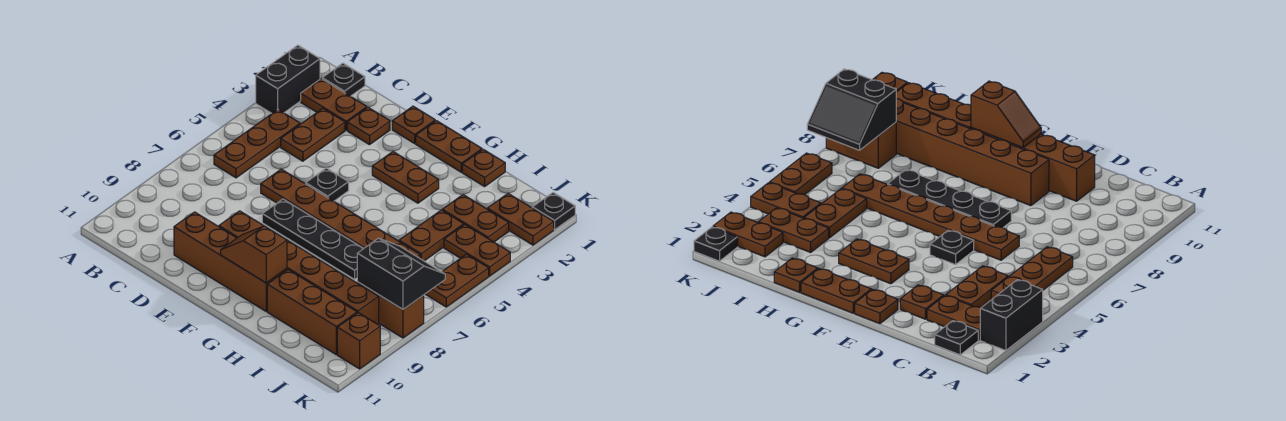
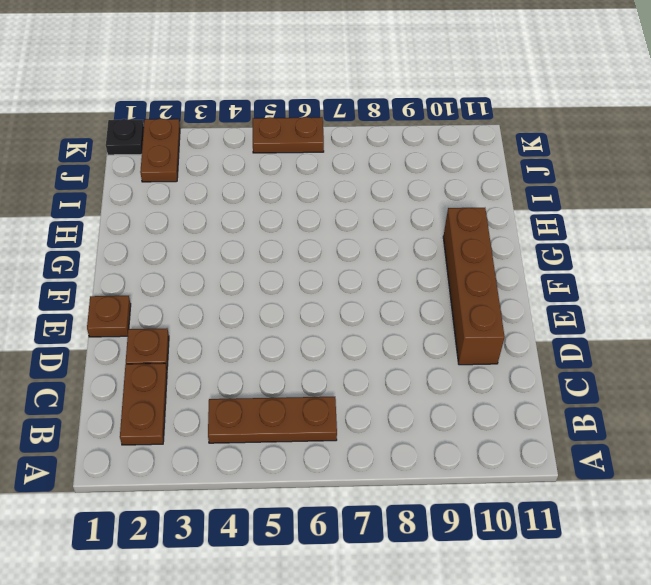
none -> black 1x2 brick [256,45,320,113]
none -> black 1x1 plate [322,63,365,96]
none -> brown 1x2 plate [281,109,345,161]

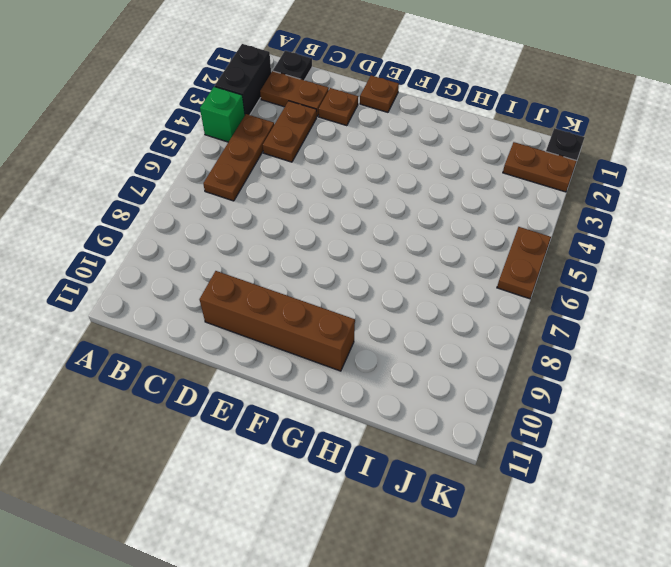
green 1x1 brick [200,87,245,142] -> none
none -> brown 1x6 plate [261,169,420,258]
none -> black 1x1 plate [306,168,349,201]
none -> black 1x4 plate [262,199,364,279]

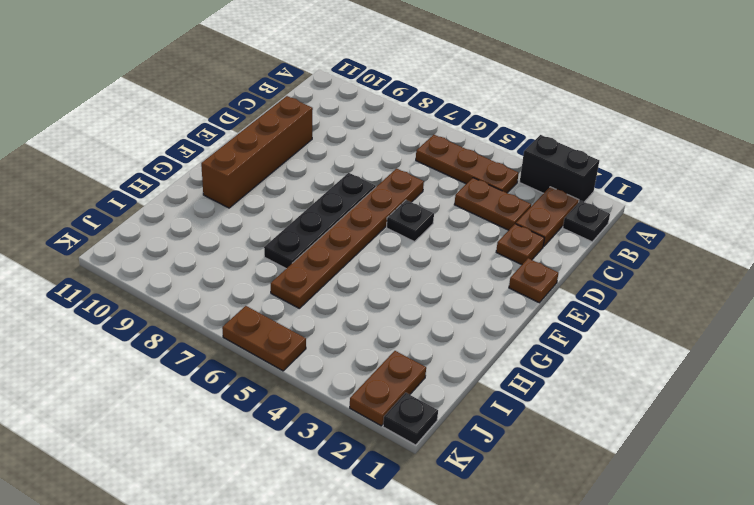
none -> brown 1x6 brick [219,211,379,325]
none -> brown 1x2 plate [416,121,482,172]
none -> brown 1x2 plate [372,152,439,203]

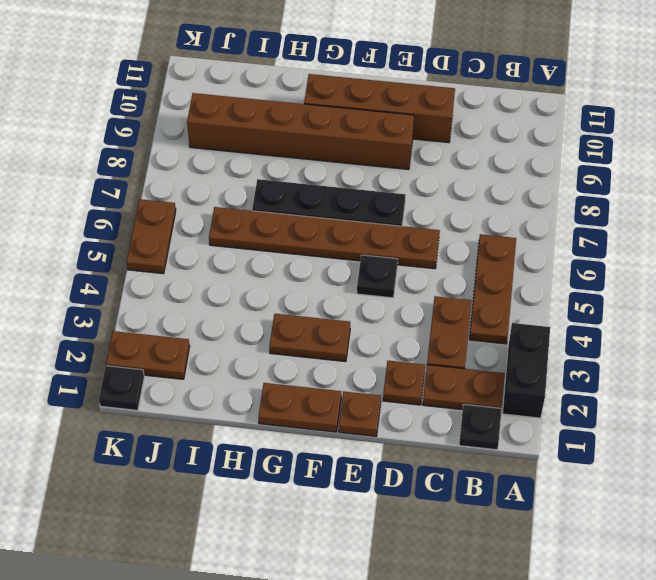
none -> brown 1x1 plate [462,149,505,187]
none -> brown 1x3 brick [267,270,357,354]
none -> brown 1x2 plate [442,195,509,242]

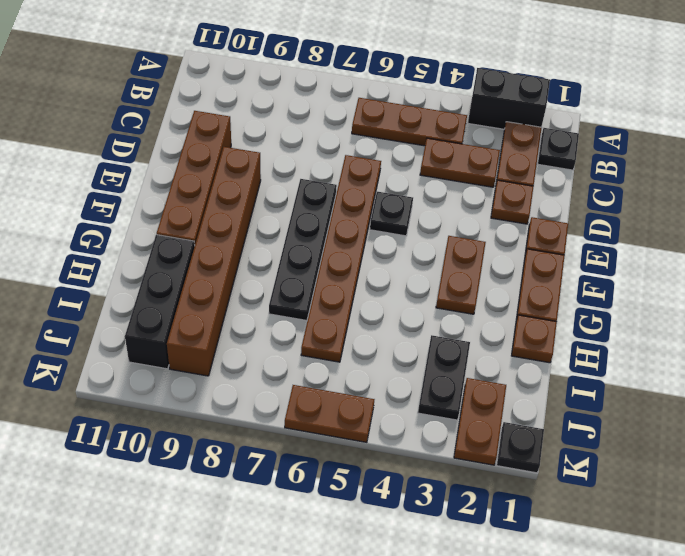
black 1x3 brick [125,235,195,369] -> brown 1x3 brick [267,270,357,354]
black 1x2 plate [418,335,470,420] -> brown 1x2 plate [442,195,509,242]
none -> brown 1x2 plate [399,210,464,261]
none -> brown 1x2 plate [444,224,510,276]
none -> brown 1x2 brick [357,282,424,338]

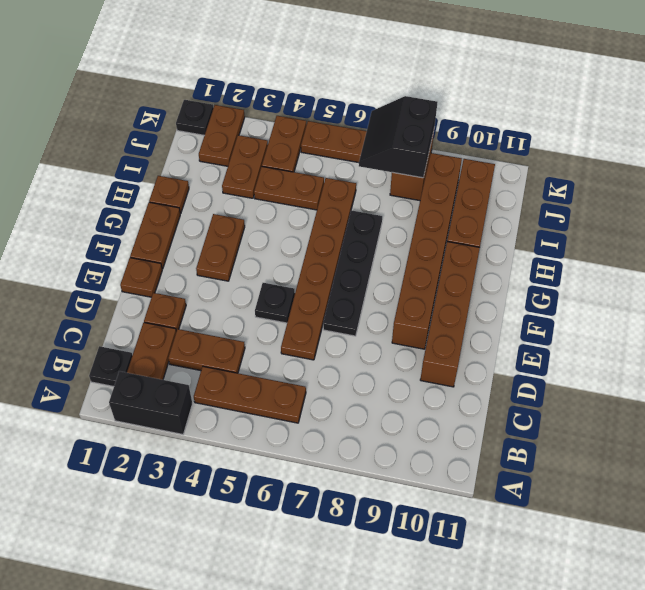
none -> brown 1x1 brick [337,313,380,369]
none -> brown 1x2 slope [221,226,287,283]

